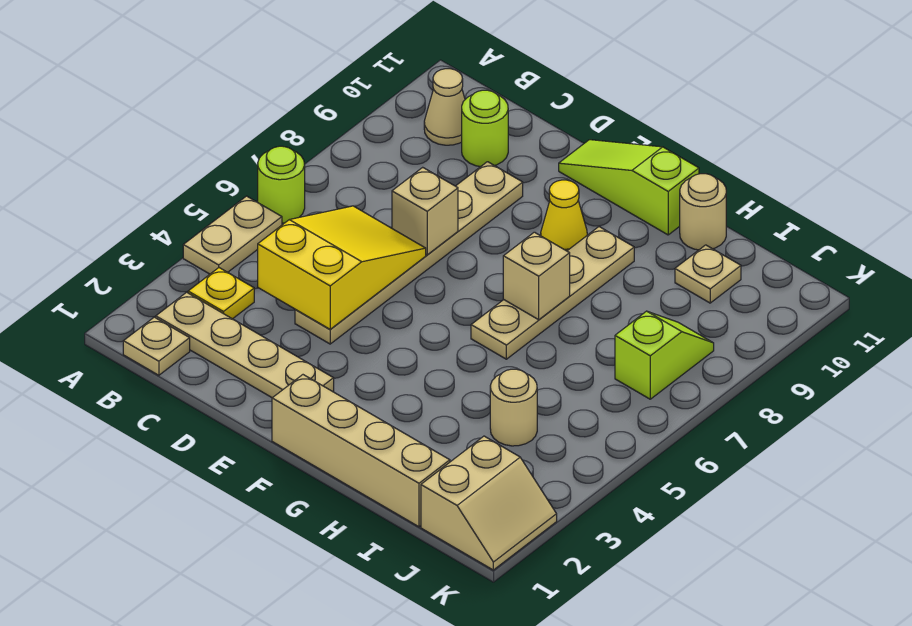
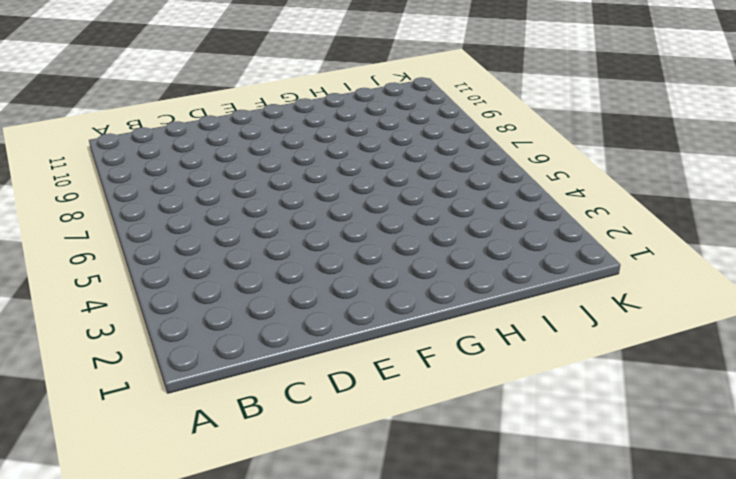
none -> tan 1x2 plate [183,196,282,274]
none -> lime 1x1 round brick [258,146,305,223]
none -> tan 1x1 plate [123,317,190,375]

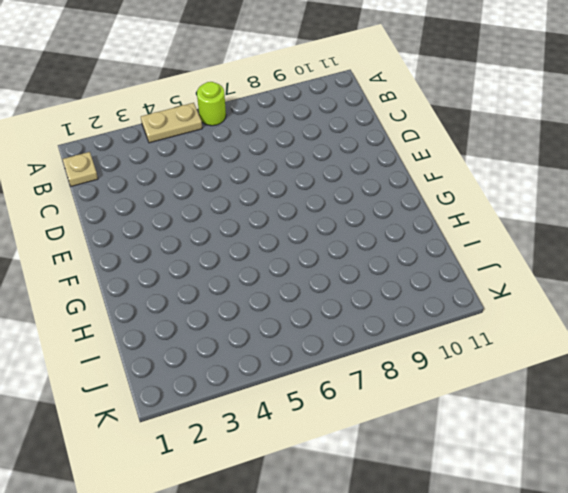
none -> tan 1x4 plate [156,292,334,398]
none -> yellow 1x1 plate [188,268,254,319]
none -> tan 1x1 cone [424,69,465,145]

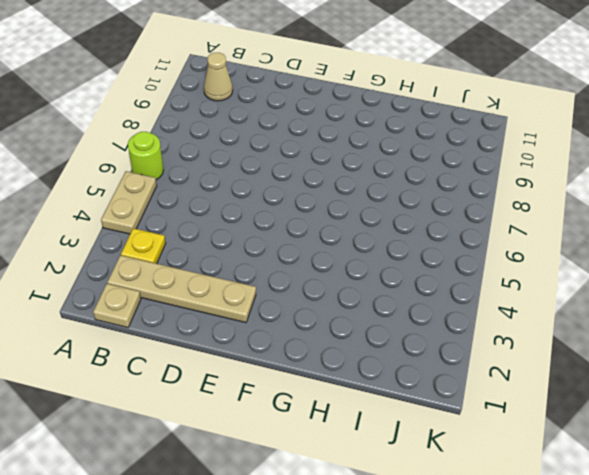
none -> lime 1x1 round brick [462,90,508,167]
none -> tan 1x6 plate [295,162,523,344]
none -> lime 1x3 slope [559,140,699,235]

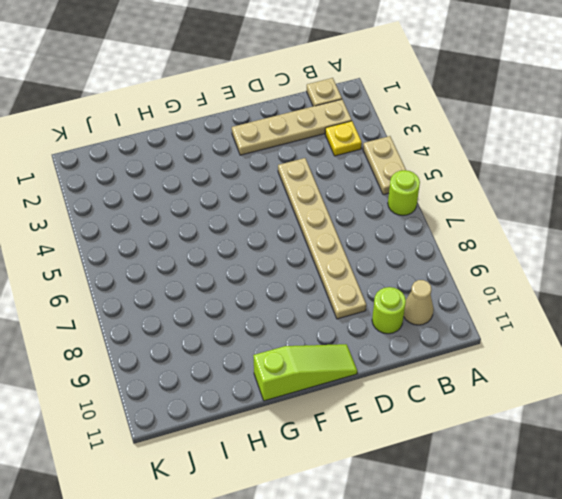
none -> tan 1x4 brick [272,375,450,527]
none -> yellow 1x1 cone [541,180,587,251]
none -> tan 1x4 plate [471,227,634,359]

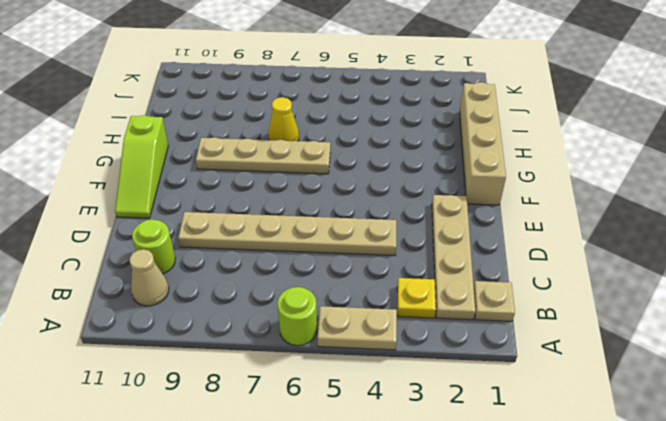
yellow 1x1 cone [268,97,299,141] -> yellow 1x1 cone moved to [541,180,587,251]
none -> tan 1x1 round brick [680,174,726,250]
none -> tan 1x1 round brick [490,369,537,446]
none -> tan 1x1 plate [675,245,741,303]

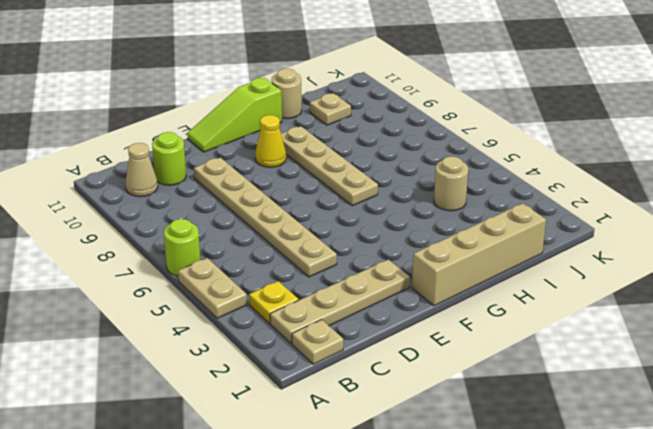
none -> tan 2x2 slope [421,436,557,570]
none -> lime 1x2 slope [615,311,714,399]
none -> yellow 2x3 slope [258,206,426,329]

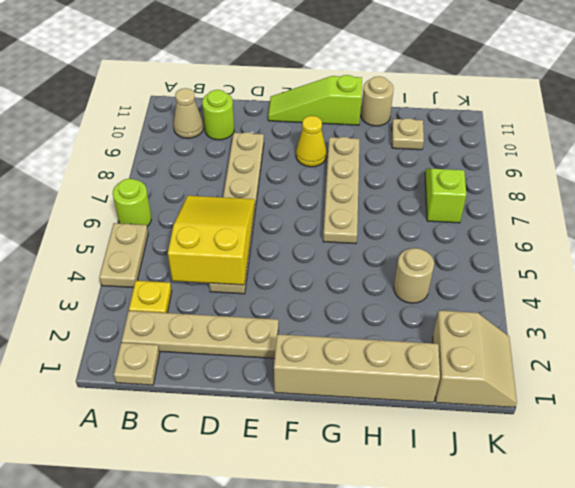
none -> tan 1x1 brick [392,167,458,255]
none -> tan 1x1 brick [503,232,570,320]

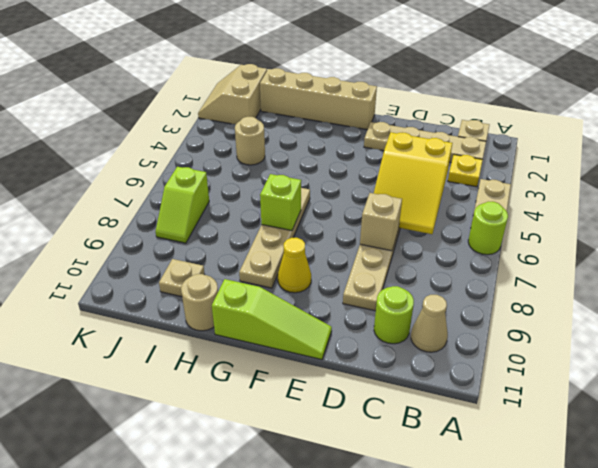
lime 1x1 brick [260,174,301,231] -> tan 1x1 brick [503,232,570,320]

